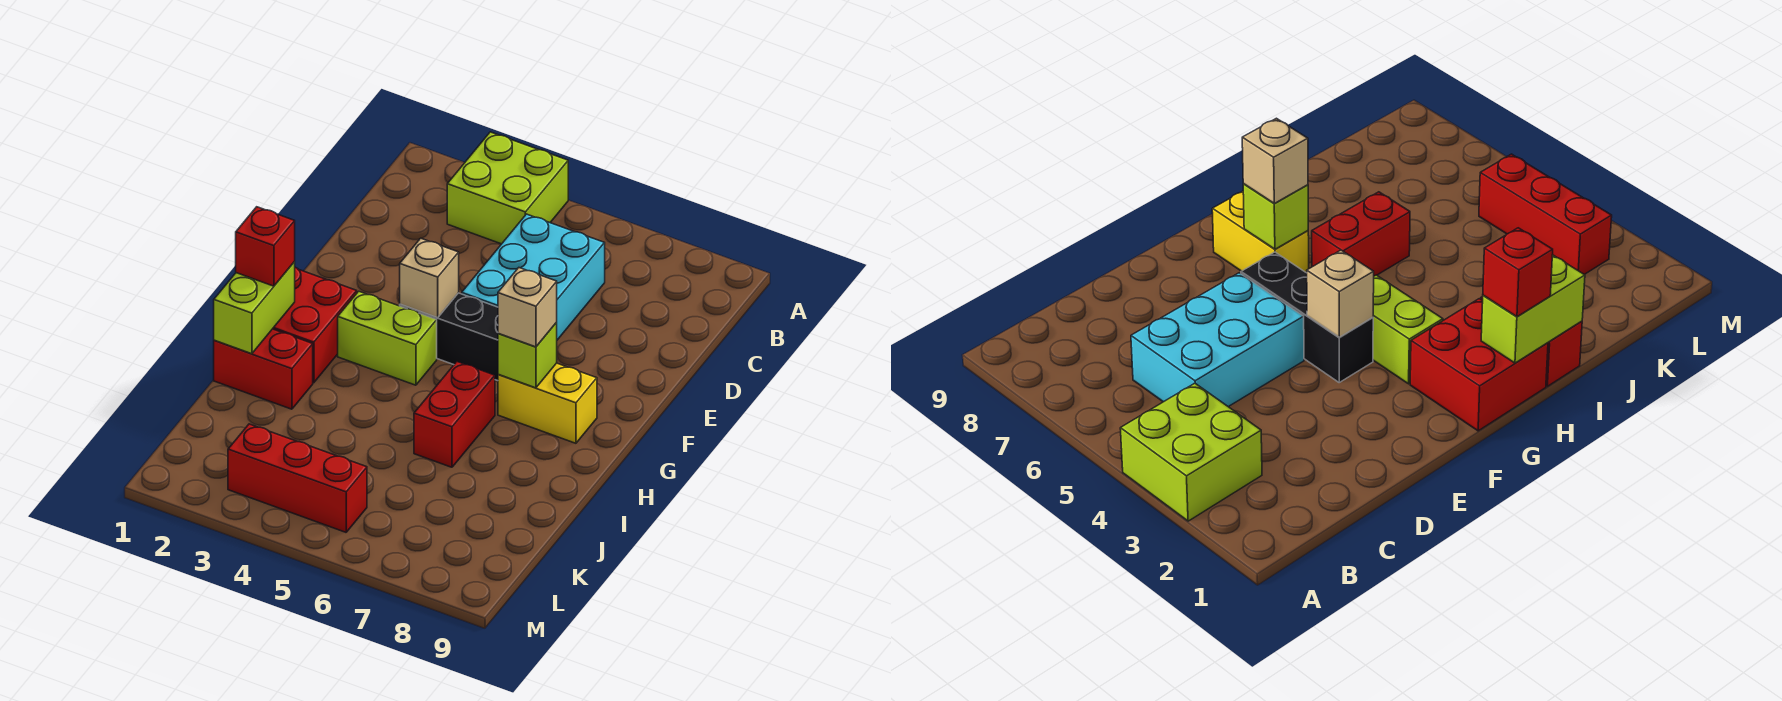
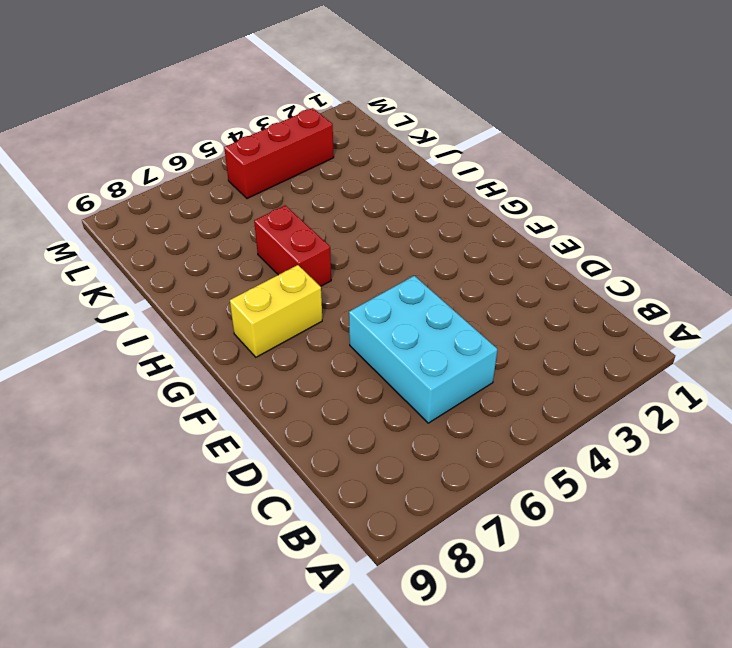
none -> lime 2x2 brick [447,132,568,244]
none -> black 1x3 brick [400,293,498,381]
none -> red 2x2 brick [273,267,357,383]

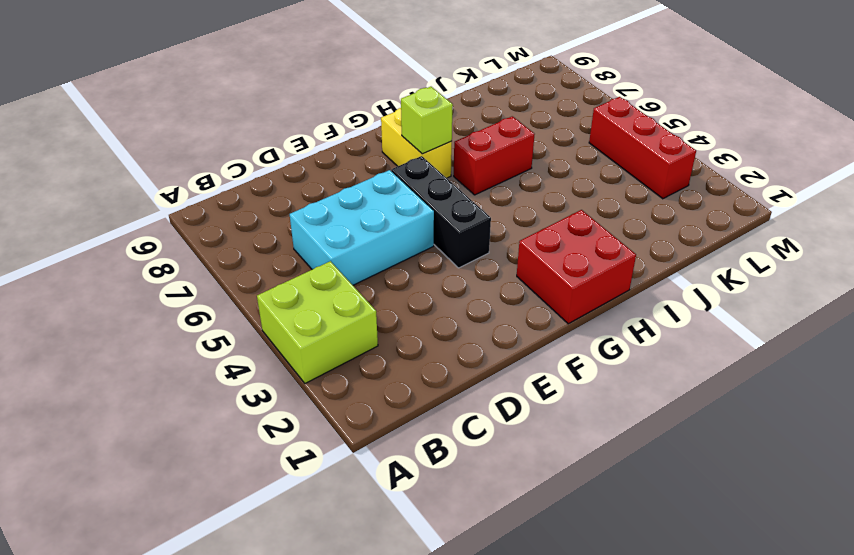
none -> lime 1x2 brick [338,291,437,385]
none -> red 1x2 brick [214,329,313,409]
none -> tan 1x1 brick [400,238,459,318]

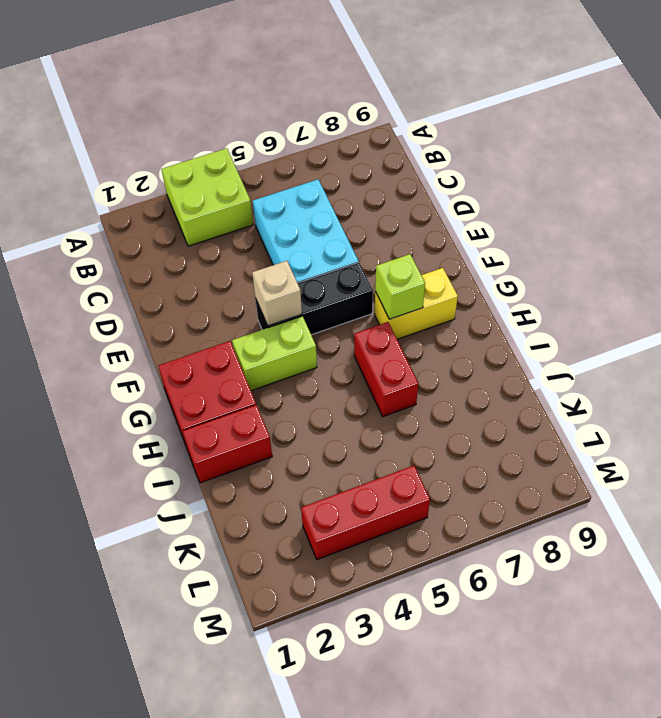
none -> lime 1x2 brick [214,262,295,354]
none -> tan 1x1 brick [498,268,557,347]
none -> red 1x1 brick [236,207,295,286]

